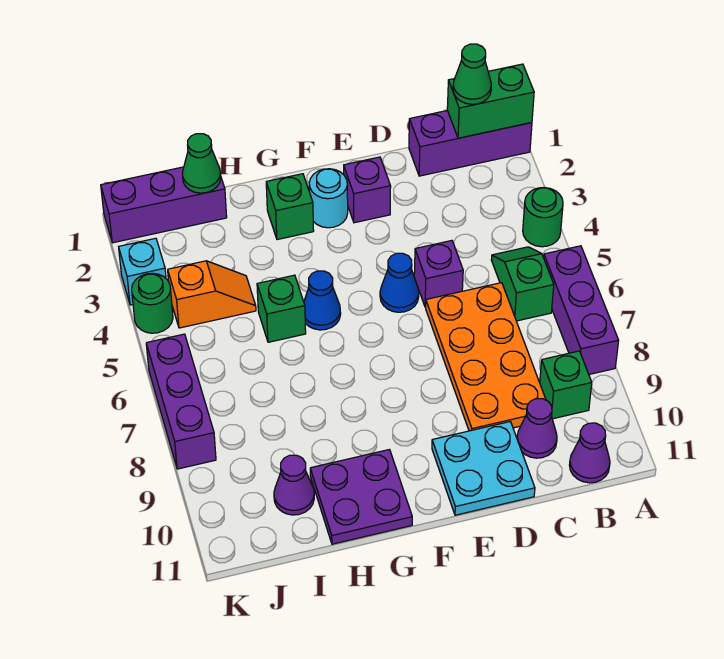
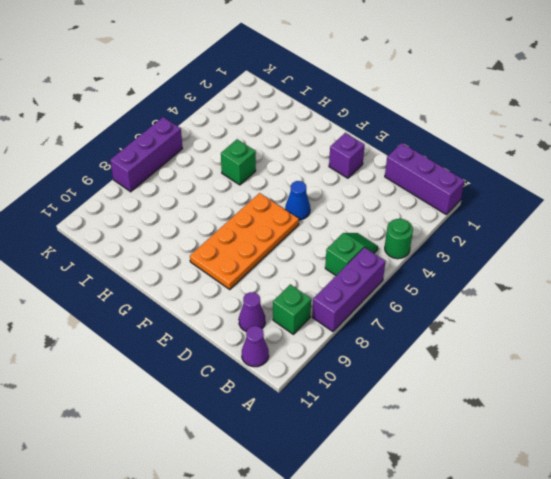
orange 2x4 plate [190,193,299,289] -> orange 2x4 plate moved to [426,283,546,431]
none -> purple 1x1 brick [414,241,463,307]
none -> cyan 2x2 plate [432,422,535,515]
none -> cyan 1x1 round brick [309,169,348,228]

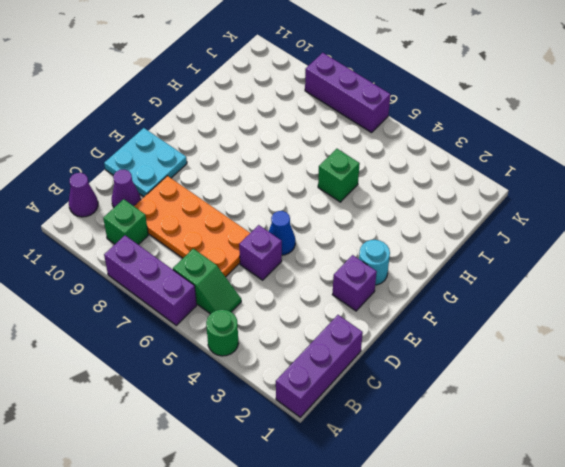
none -> green 1x1 brick [266,174,314,240]
none -> blue 1x1 cone [304,271,341,330]
none -> purple 2x2 plate [310,450,412,544]

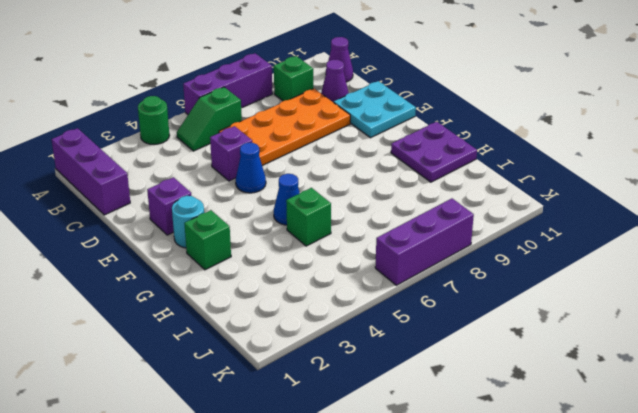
none -> purple 1x3 brick [101,167,227,243]
none -> orange 1x2 slope [168,261,256,328]
none -> purple 1x1 cone [274,455,314,515]

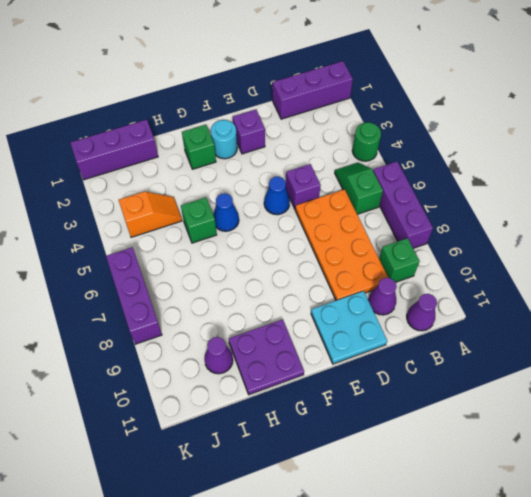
none -> cyan 1x1 brick [119,238,166,305]
none -> green 1x1 round brick [132,273,173,333]
none -> green 1x2 brick [447,64,534,138]

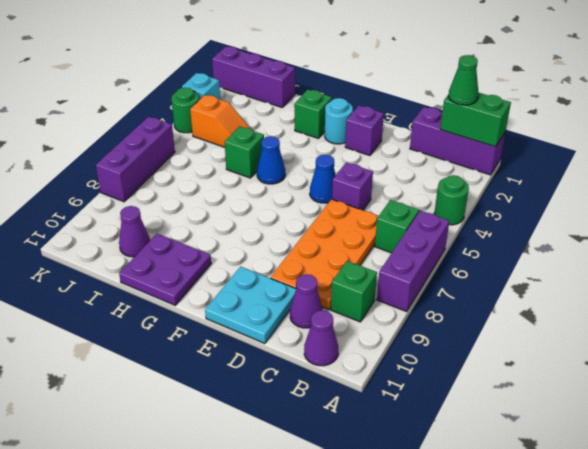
none -> green 1x1 cone [182,134,221,193]

